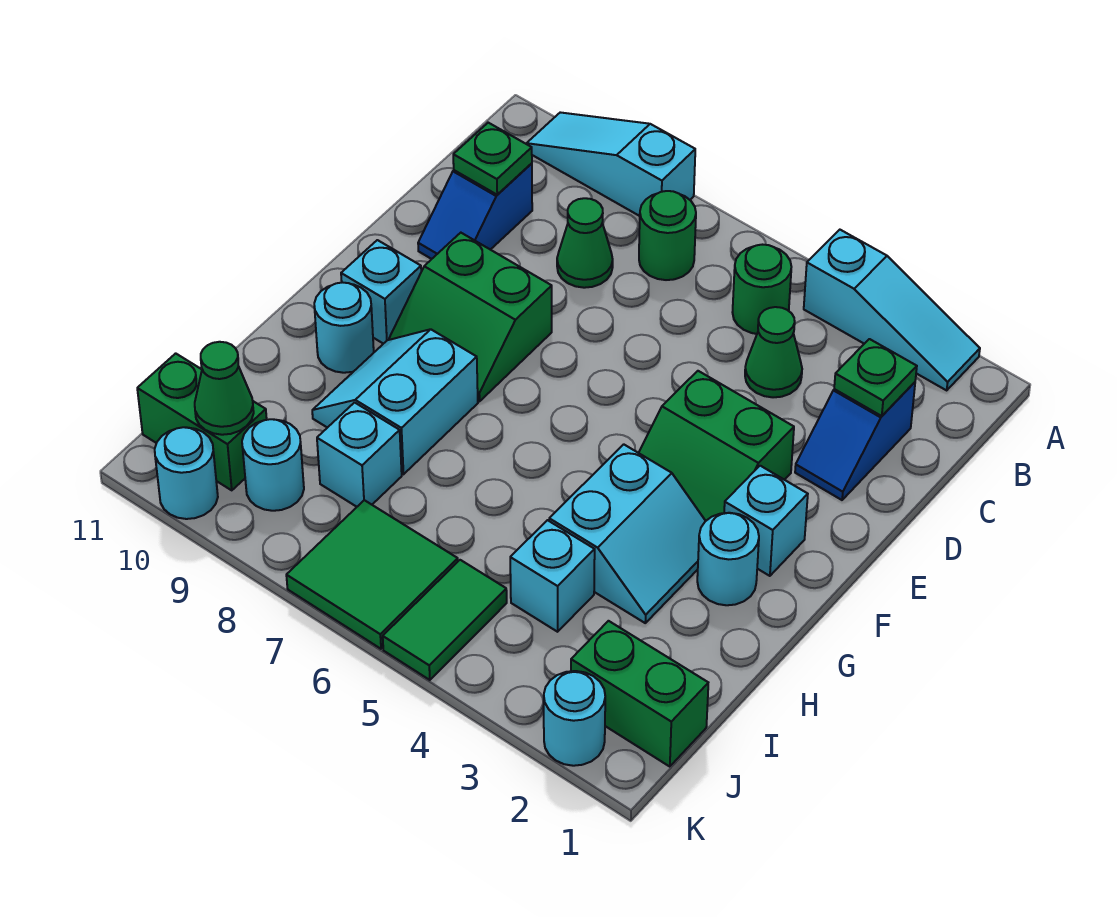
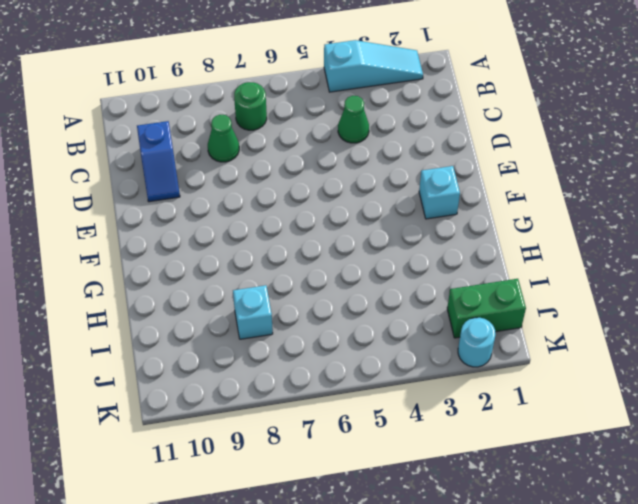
none -> cyan 1x3 slope [527,112,695,216]
none -> green 1x1 round brick [732,245,791,334]
none -> blue 1x2 slope [795,382,915,500]

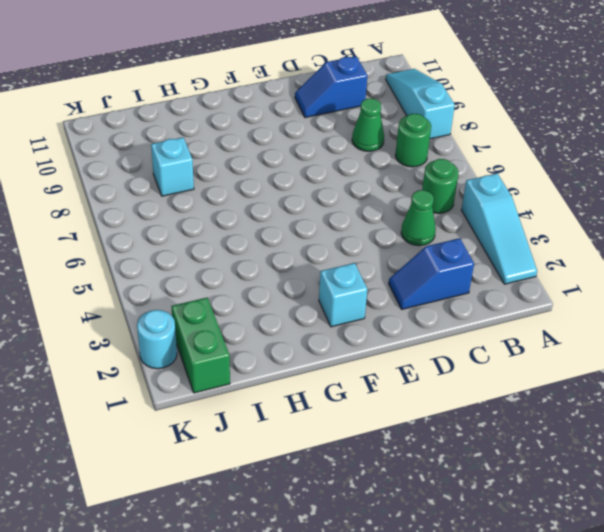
none -> green 2x2 slope [639,371,794,521]
none -> green 2x2 slope [389,233,552,401]
none -> cyan 1x1 brick [341,240,421,344]

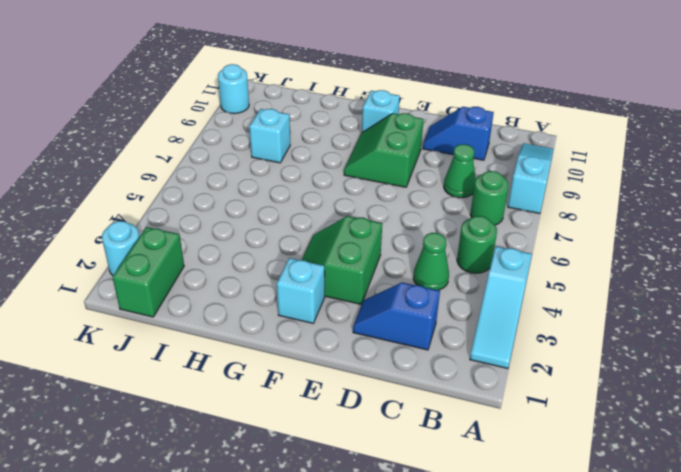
none -> cyan 1x1 round brick [697,513,759,605]
none -> cyan 2x2 slope [549,444,705,623]
none -> cyan 2x2 slope [312,329,478,474]

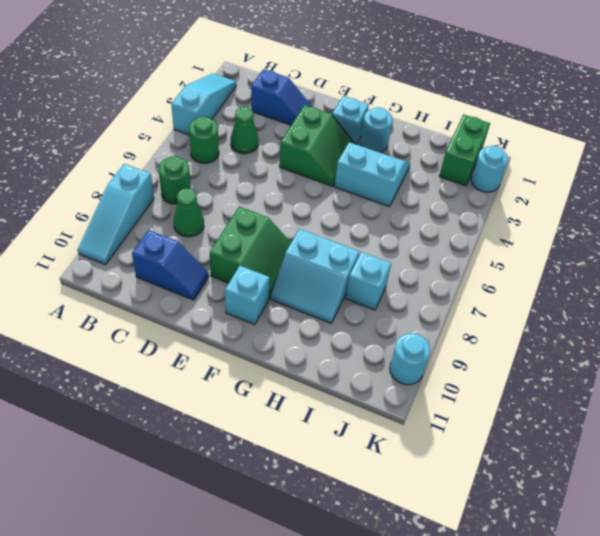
none -> cyan 1x1 round brick [314,282,374,373]
none -> cyan 1x1 brick [510,520,595,632]
none -> green 1x2 tile [383,560,507,680]

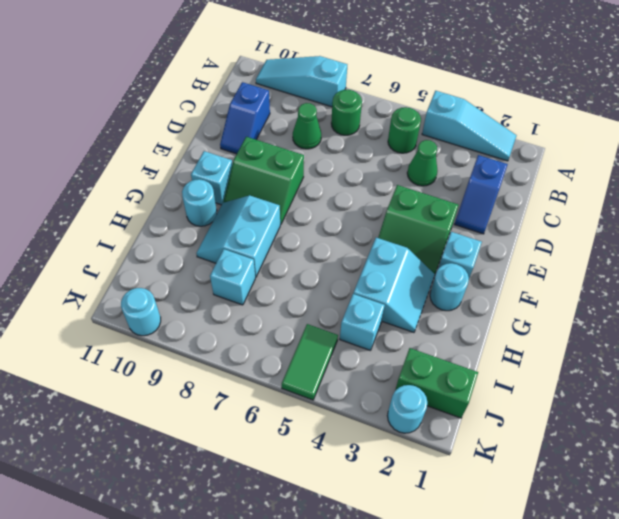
none -> green 2x2 tile [286,500,458,649]
none -> cyan 1x1 round brick [242,419,304,511]
none -> green 1x2 brick [137,353,267,490]

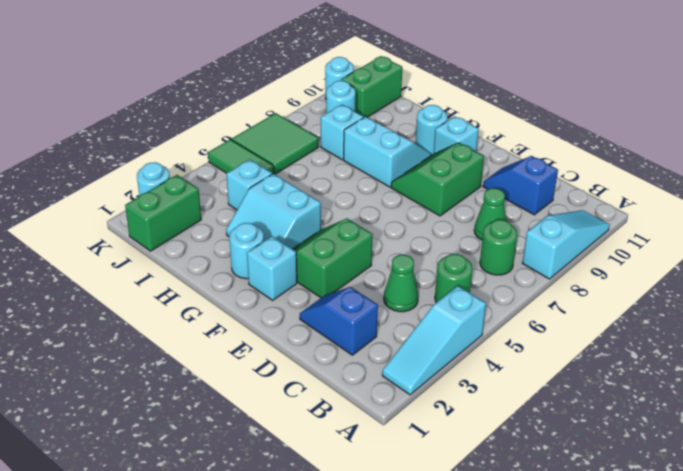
none -> green 1x1 plate [834,339,917,416]
none -> green 1x1 plate [453,123,532,195]
none -> green 1x1 cone [195,342,254,435]

